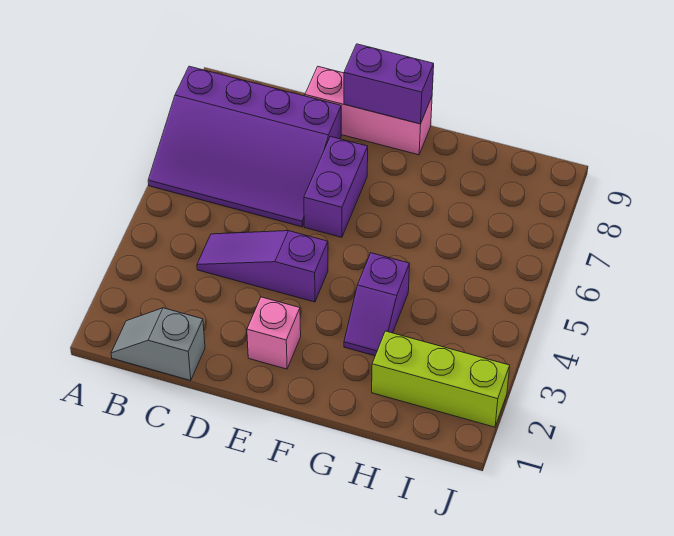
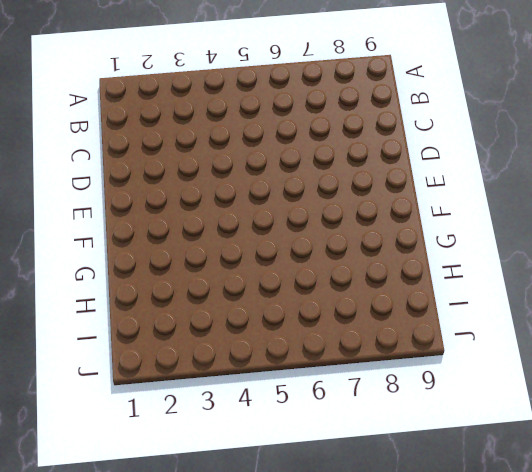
none -> purple 3x4 slope [148,66,341,227]
none -> grey 1x2 slope [111,308,205,380]

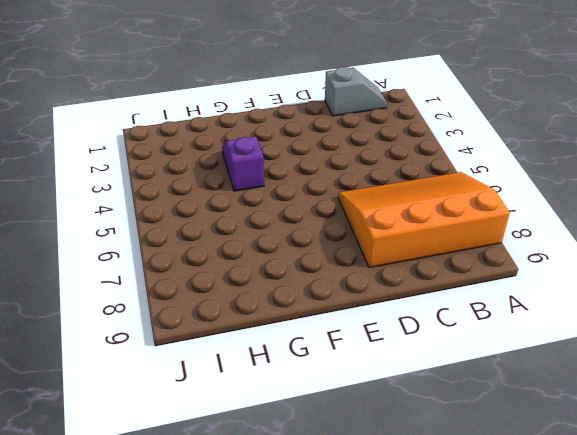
orange 3x4 slope [338,172,510,268] -> purple 3x4 slope [148,66,341,227]
none -> purple 1x3 slope [197,231,328,302]
none -> pink 1x3 brick [305,67,432,155]

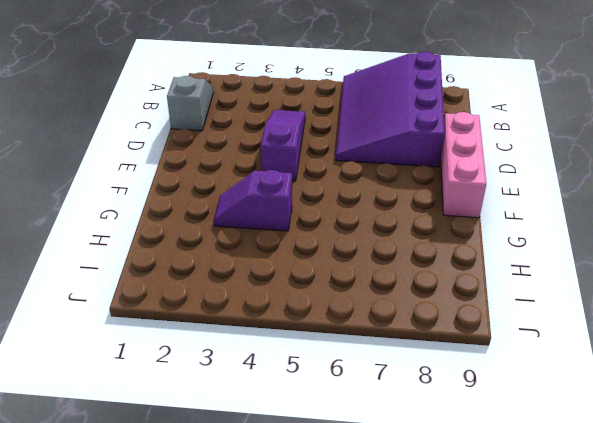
none -> pink 1x1 brick [247,297,301,369]
none -> purple 1x2 brick [304,136,368,237]

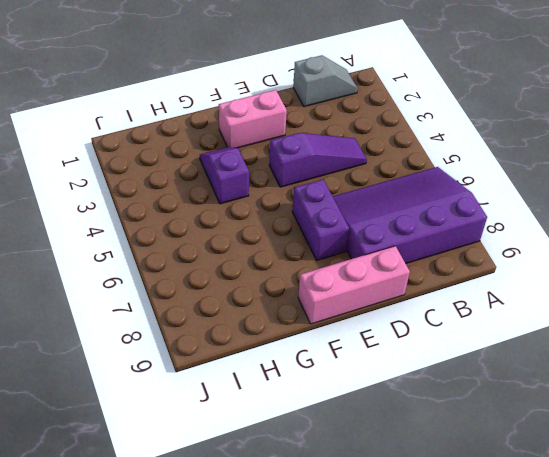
pink 1x2 brick [219,90,287,148] -> pink 1x1 brick [247,297,301,369]
none -> lime 1x3 brick [372,331,510,427]
none -> purple 1x2 brick [344,44,434,124]

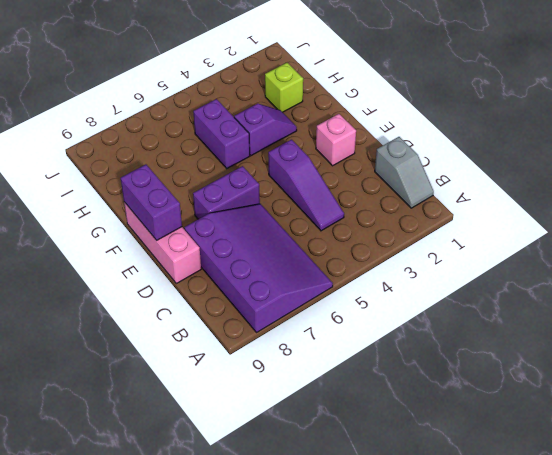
purple 1x2 brick [193,99,250,169] -> none
lime 1x1 brick [265,63,303,112] -> lime 1x3 brick [372,331,510,427]

